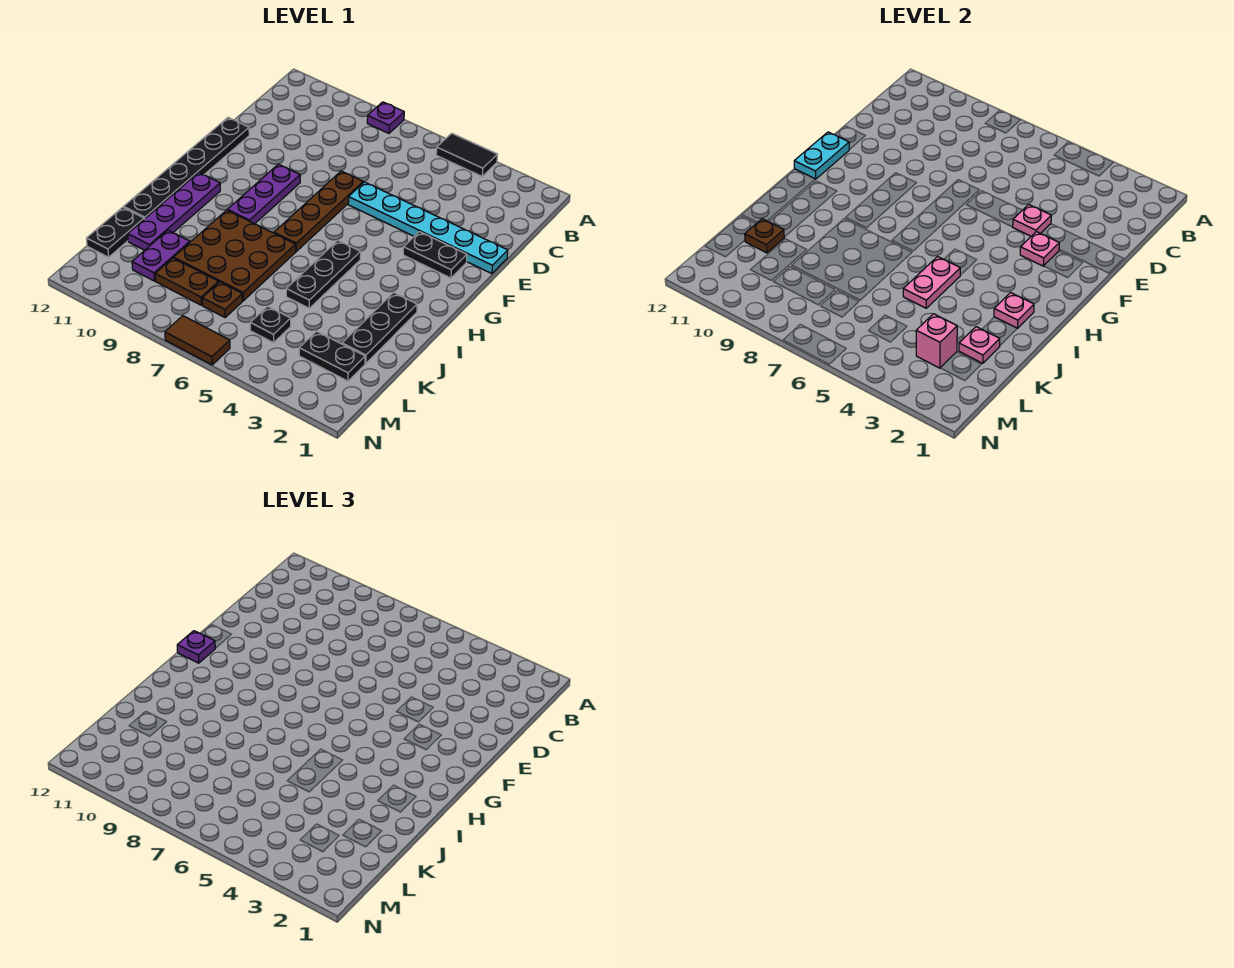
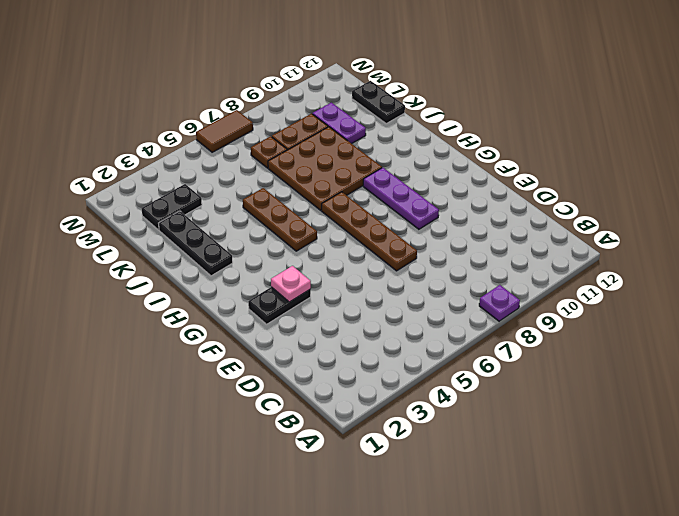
brown 1x3 plate [243,188,317,251] -> black 1x3 plate [286,240,361,308]
none -> black 1x2 tile [436,133,498,176]
none -> cyan 1x6 plate [348,182,508,274]
none -> black 1x6 plate [124,118,249,219]

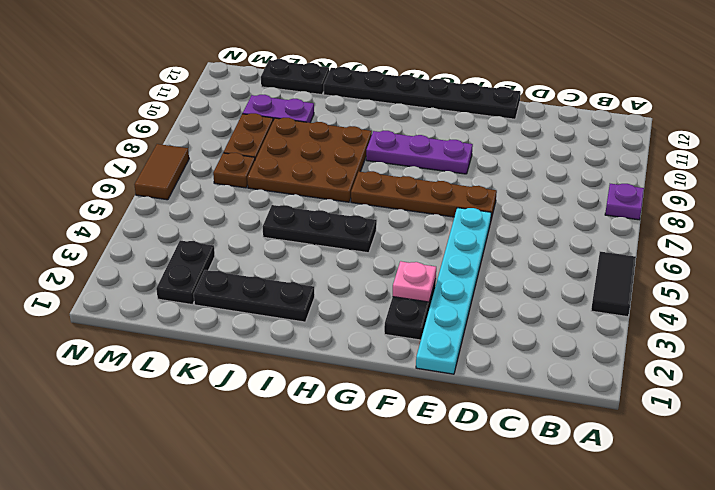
none -> purple 1x4 plate [128,172,220,250]
none -> black 1x1 plate [250,306,291,343]
none -> pink 1x1 plate [1013,204,1051,236]

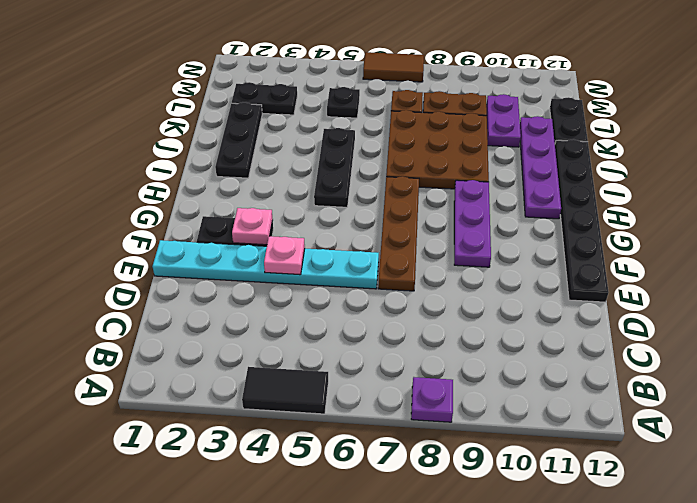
none -> cyan 1x2 plate [794,132,849,179]
none -> pink 1x1 plate [994,293,1034,328]
none -> pink 1x2 plate [903,257,960,308]

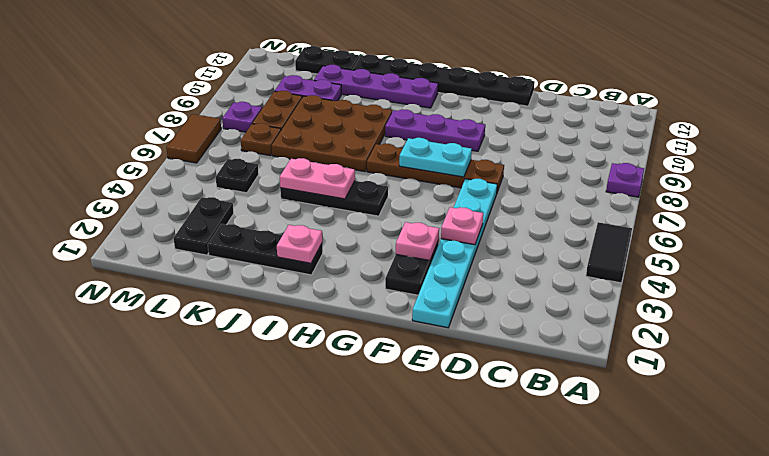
cyan 1x2 plate [399,138,472,177] -> cyan 1x2 plate moved to [794,132,849,179]
purple 1x1 plate [222,102,262,132] -> purple 1x1 plate moved to [177,631,215,663]
none -> pink 1x1 plate [959,327,1000,363]
none -> brown 1x1 plate [745,219,784,253]
none -> pink 1x1 brick [916,314,957,368]

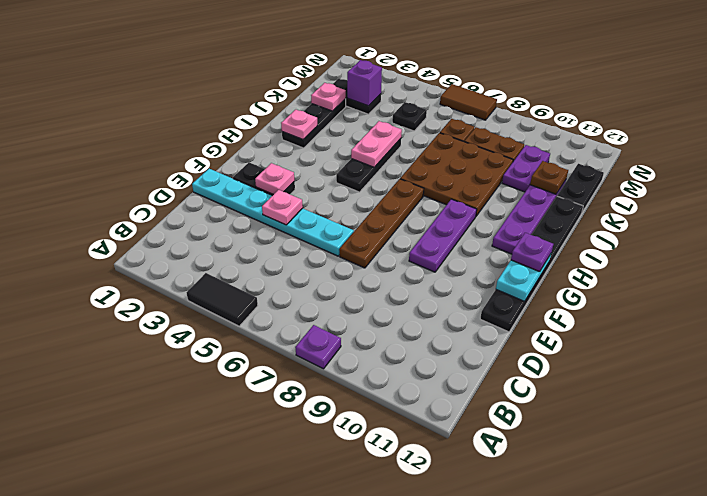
purple 1x1 brick [347,60,382,106] -> pink 1x1 brick [916,314,957,368]

